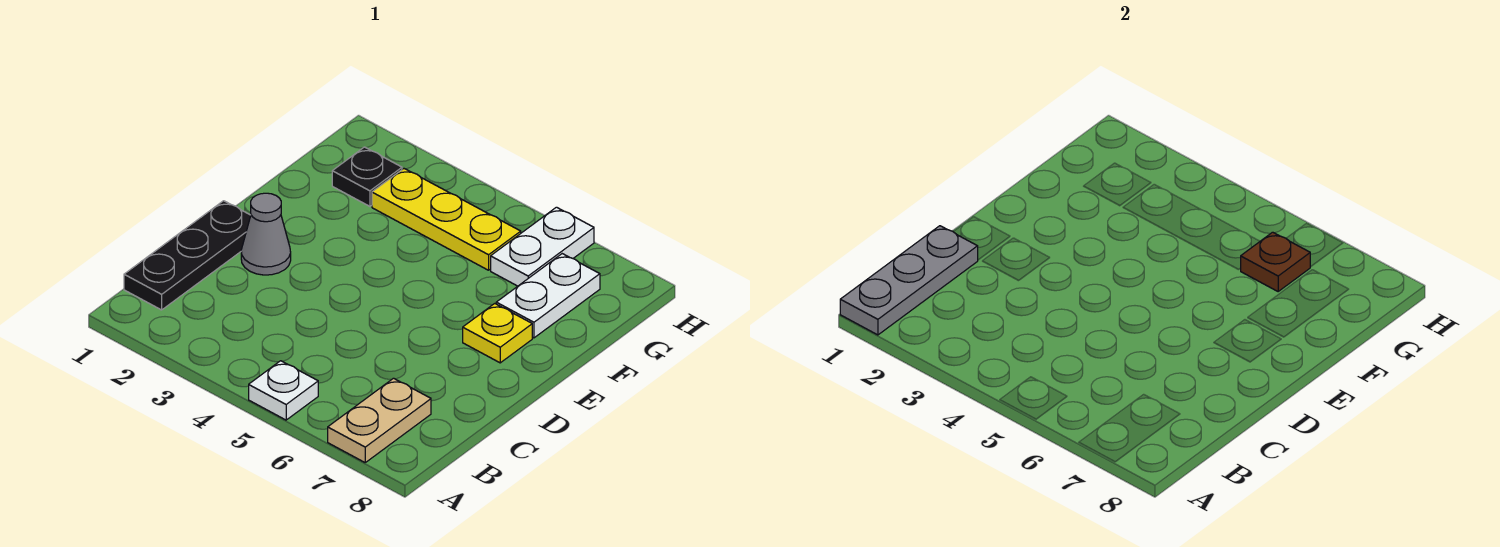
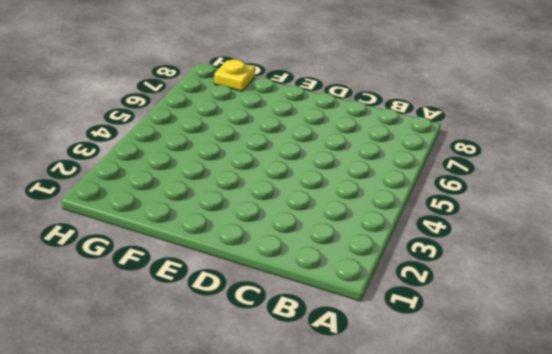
yellow 1x1 plate [214,59,255,91] -> yellow 1x1 plate moved to [463,304,532,363]
none -> white 1x1 plate [249,361,318,420]
none -> tan 1x2 plate [328,378,431,462]

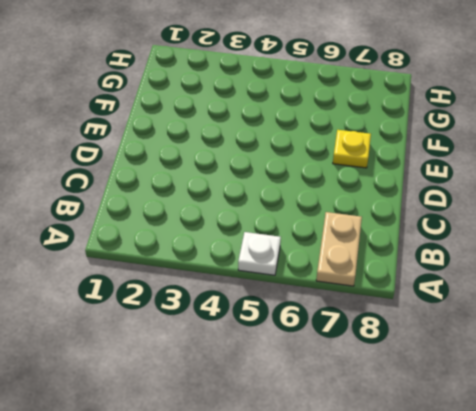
none -> black 1x3 plate [124,201,251,310]
none -> grey 1x1 cone [241,193,291,275]

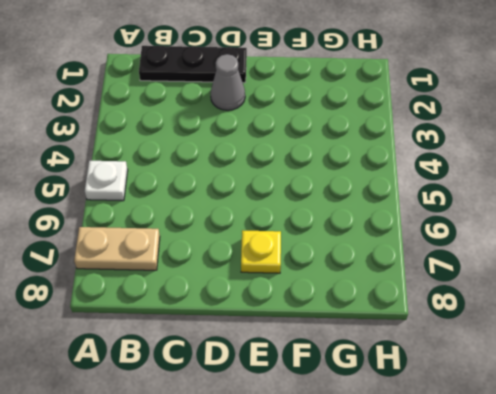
none -> white 1x2 plate [496,254,600,338]
none -> black 1x1 plate [332,147,402,206]

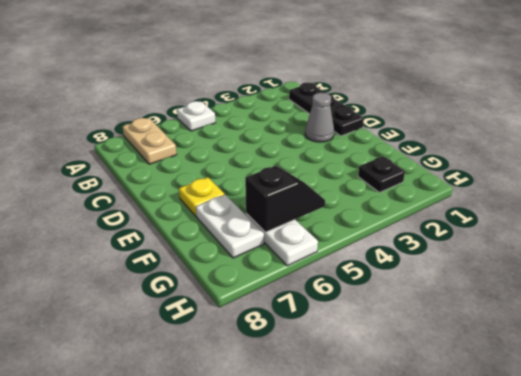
black 1x2 slope [245,166,325,232] -> brown 1x1 plate [1241,232,1310,291]
none -> yellow 1x3 plate [372,169,521,270]
none -> grey 1x3 plate [840,226,978,335]

